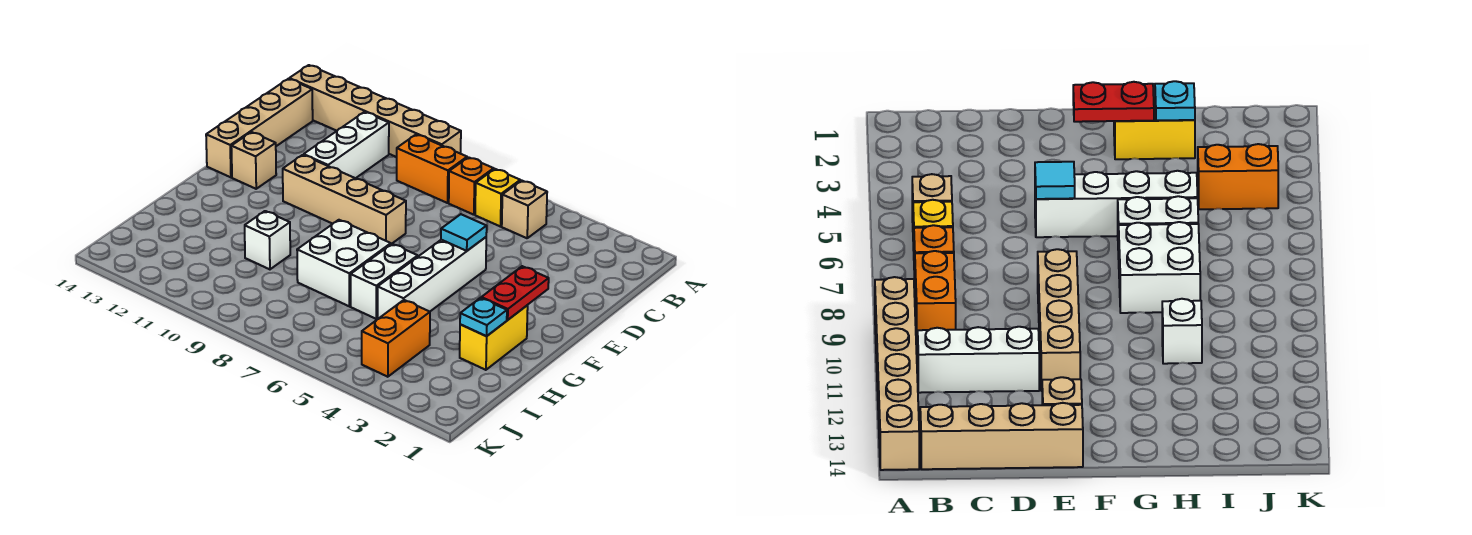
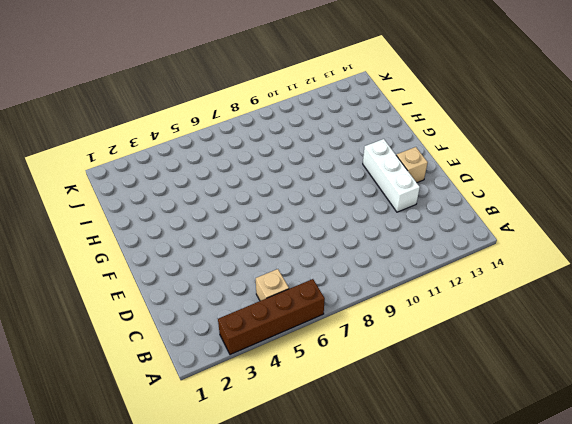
brown 1x4 brick [218,279,325,355] -> none
white 1x3 brick [363,139,420,212] -> white 1x3 brick moved to [304,112,389,178]
none -> tan 1x6 brick [289,65,461,157]
none -> yellow 1x1 brick [475,169,520,226]
none -> orange 1x1 brick [449,157,494,215]

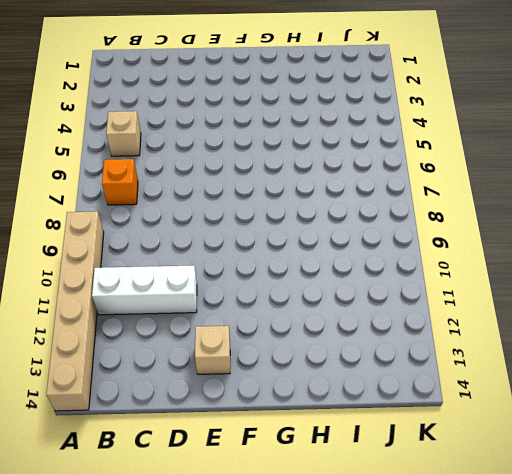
none -> yellow 1x1 brick [475,169,520,226]
none -> orange 1x2 brick [397,135,467,203]
none -> tan 1x4 brick [206,79,313,177]

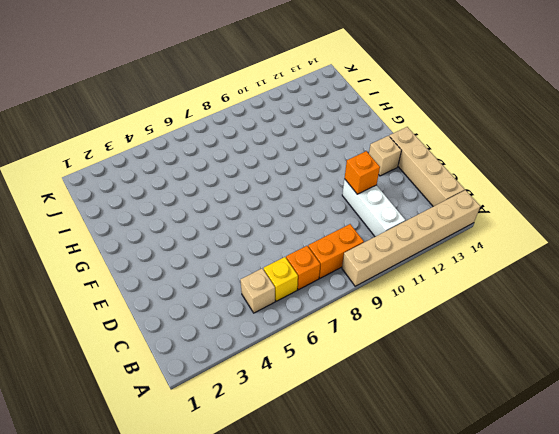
orange 1x1 brick [345,151,380,194] -> none
none -> white 1x4 brick [378,237,486,319]
none -> tan 1x4 brick [283,155,406,244]
none -> yellow 1x2 brick [460,305,528,370]

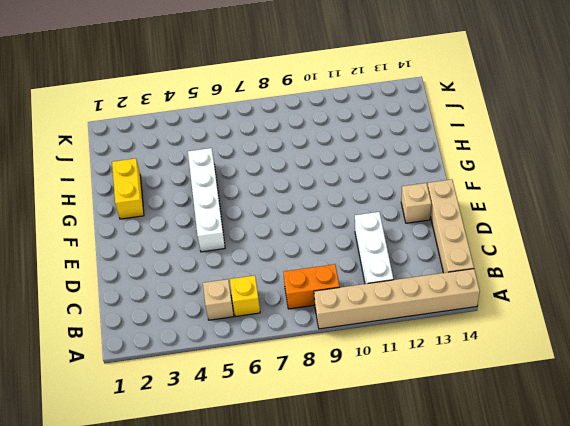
none -> orange 1x1 brick [449,157,494,215]
none -> tan 1x4 brick [283,155,406,244]
none -> white 1x2 brick [351,244,418,319]

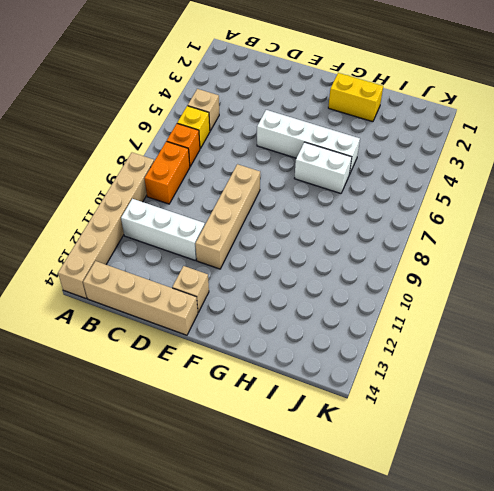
none -> white 2x2 brick [297,220,391,306]
none -> white 1x1 brick [245,211,290,269]
none -> orange 1x2 brick [362,300,430,377]

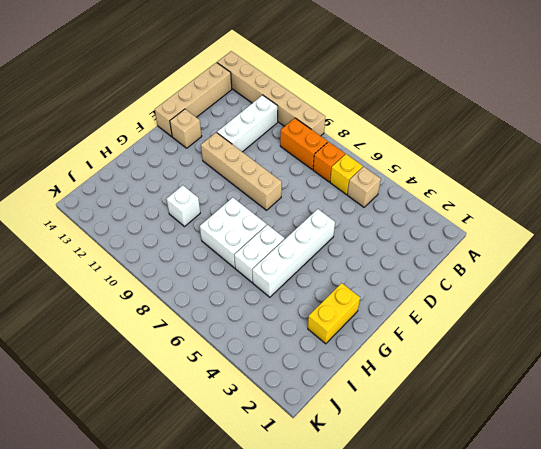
none -> orange 1x2 brick [362,300,430,377]
none -> cyan 1x1 tile [441,214,487,251]
none -> red 1x2 plate [481,266,549,320]

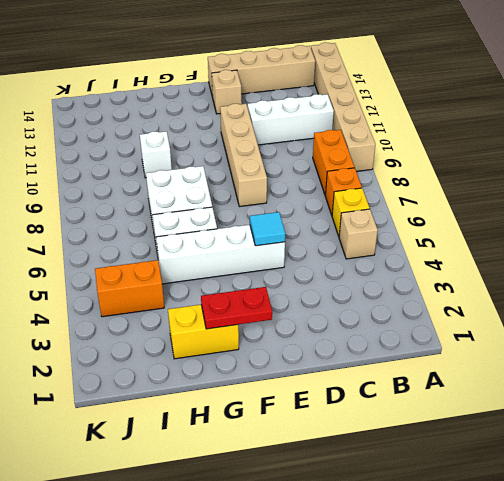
none -> cyan 1x1 plate [460,298,507,336]

